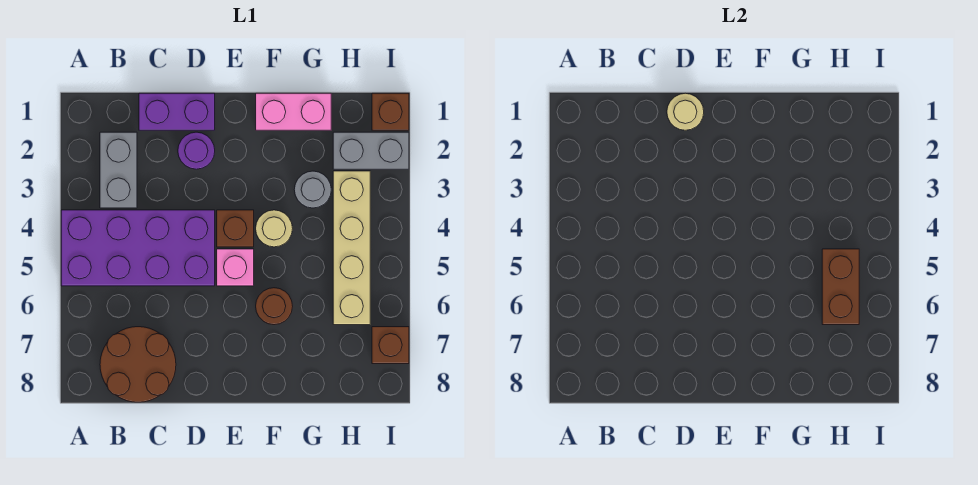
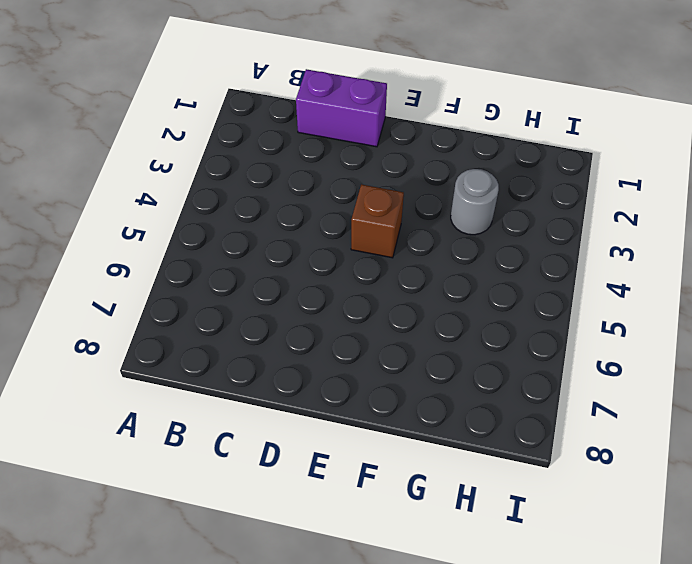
none -> purple 2x4 brick [61,210,215,286]
none -> grey 1x2 brick [100,132,137,208]
none -> brown 2x2 round brick [100,327,176,402]

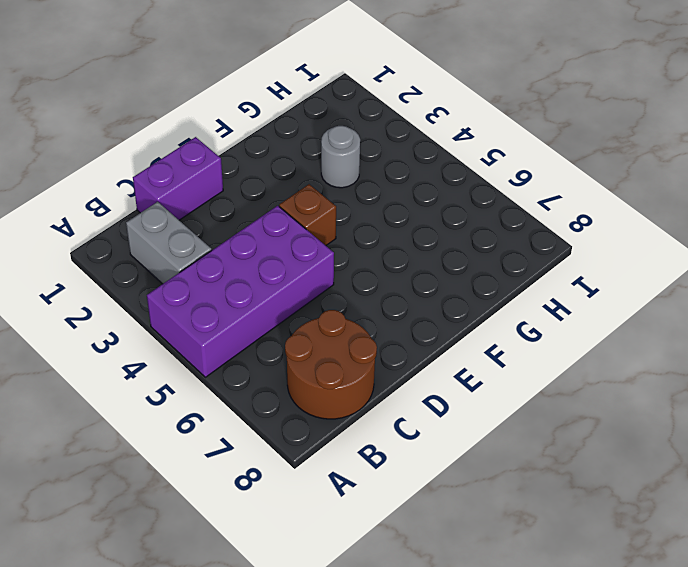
none -> purple 1x1 round brick [178,132,215,169]
none -> pink 1x1 brick [217,249,254,286]
none -> pink 1x2 brick [256,93,331,130]

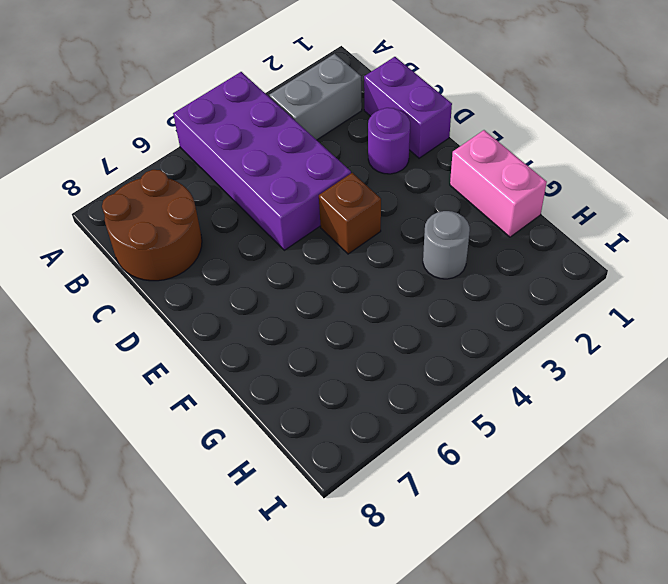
none -> pink 1x1 brick [217,249,254,286]
none -> tan 1x1 round brick [256,210,293,247]
none -> brown 1x1 round brick [256,288,293,325]

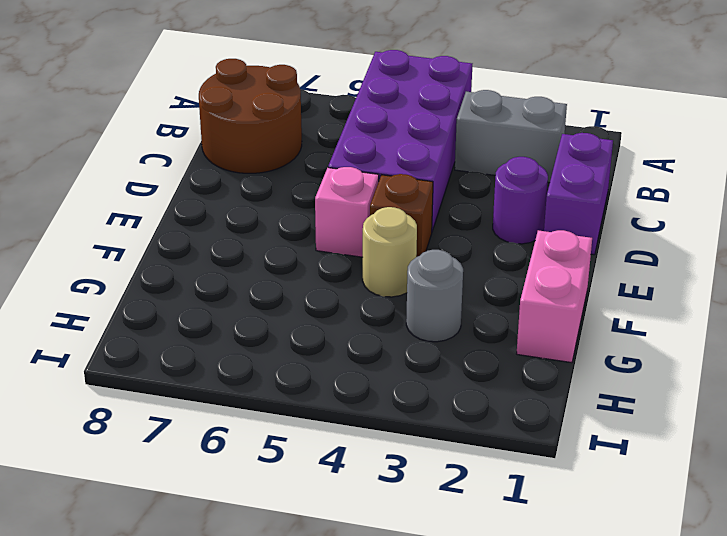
none -> brown 1x1 round brick [256,288,293,325]
none -> grey 1x2 brick [333,132,409,169]
none -> tan 1x4 brick [333,171,370,325]

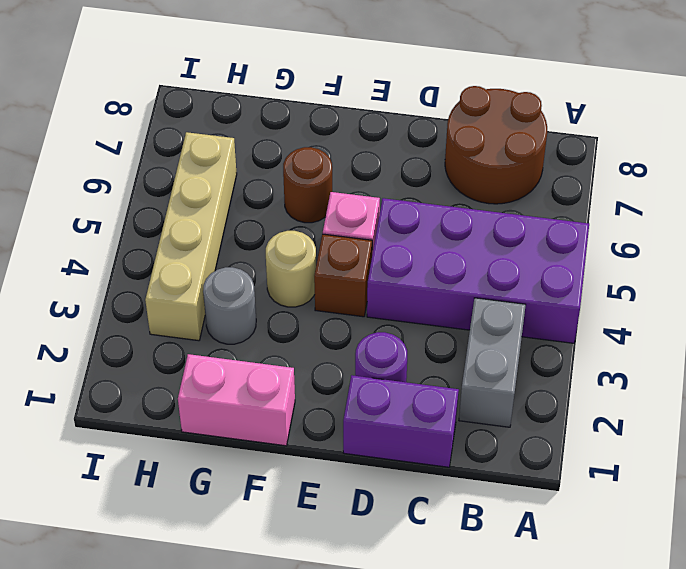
none -> grey 1x2 brick [333,132,409,169]
none -> brown 1x1 brick [372,93,409,130]
none -> brown 1x1 brick [372,327,409,364]

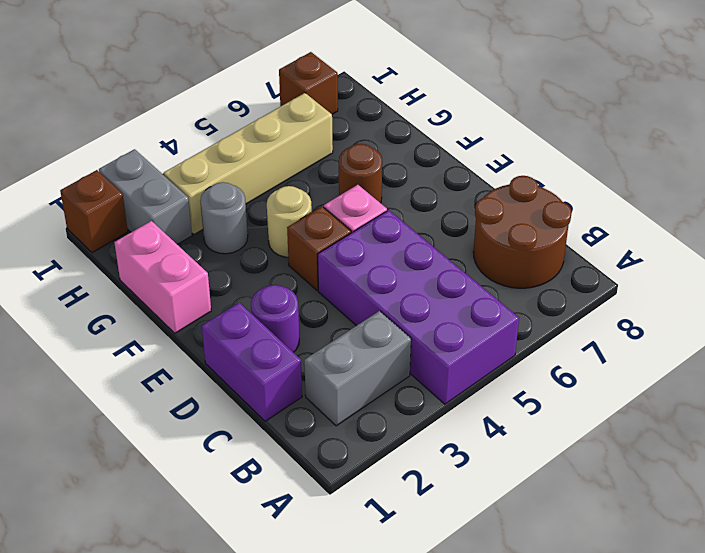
none -> tan 1x1 round brick [667,93,704,130]
none -> brown 1x2 brick [822,249,859,325]

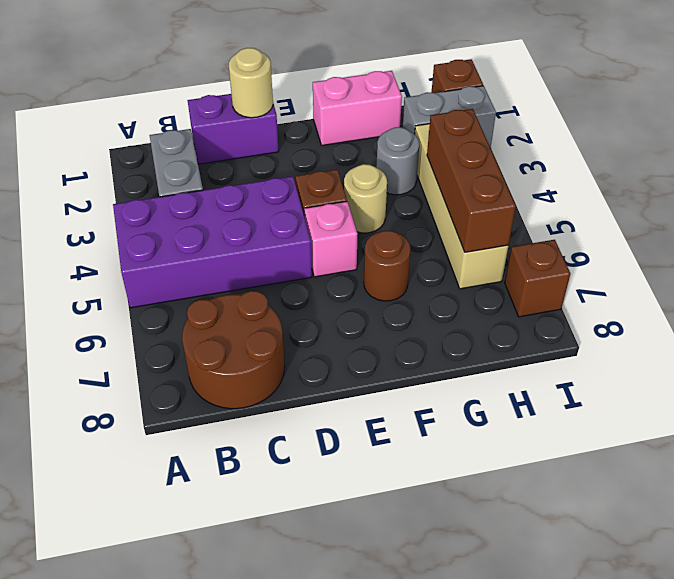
brown 1x3 brick [427,109,516,252] -> brown 1x2 brick [822,249,859,325]
none -> purple 1x1 round brick [178,132,215,169]

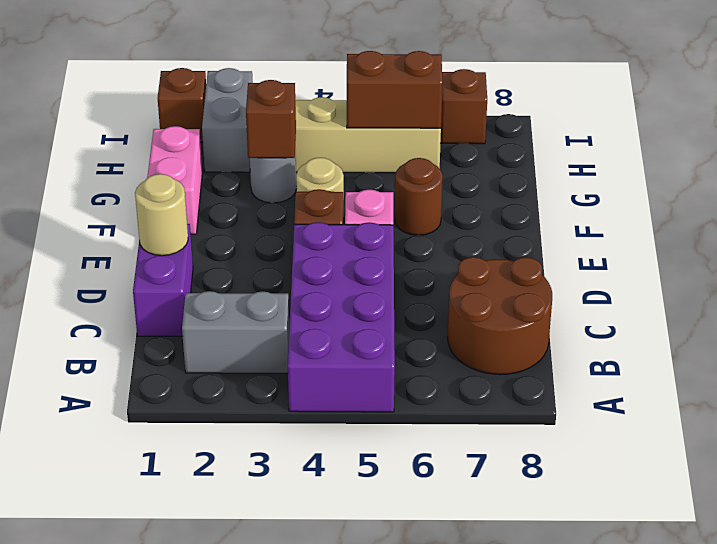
brown 1x1 brick [246,80,296,158] -> none
none -> purple 1x1 round brick [178,132,215,169]

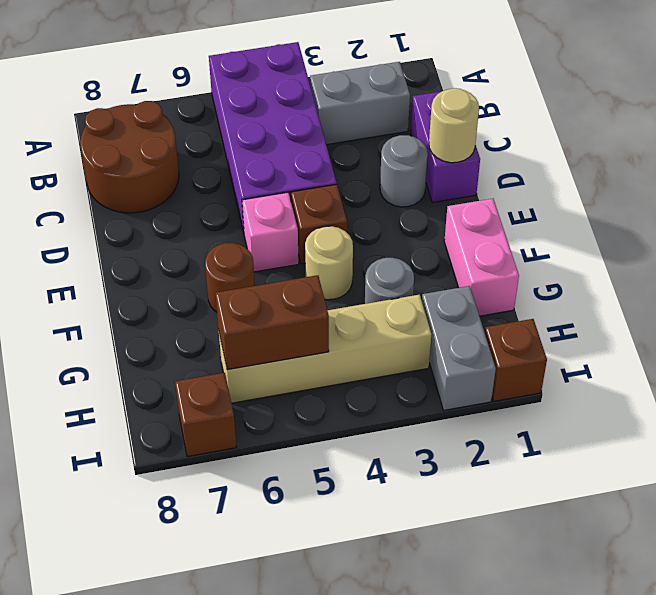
grey 1x1 round brick [380,135,428,207] -> purple 1x1 round brick [178,132,215,169]

